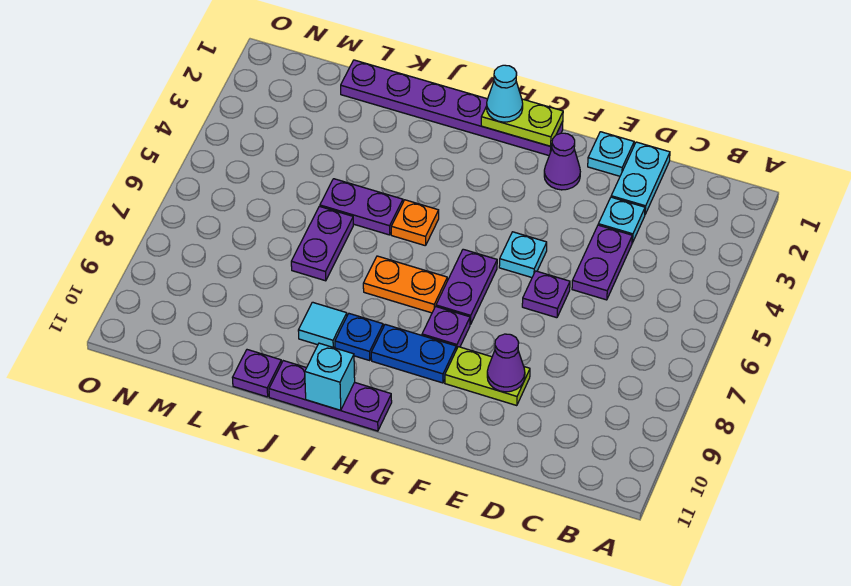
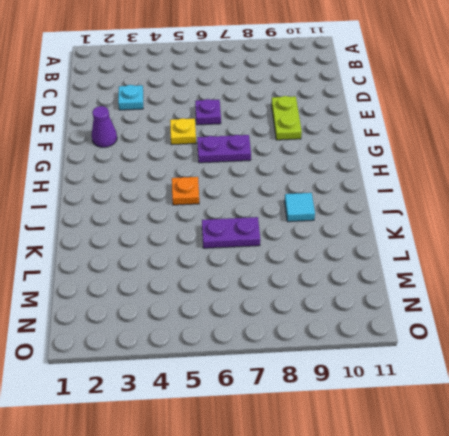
yellow 1x1 plate [170,118,196,145] -> cyan 1x1 plate [499,232,547,277]
none -> cyan 1x2 plate [611,142,670,214]
none -> purple 1x2 plate [572,225,632,300]
none -> cyan 1x1 plate [588,132,634,176]

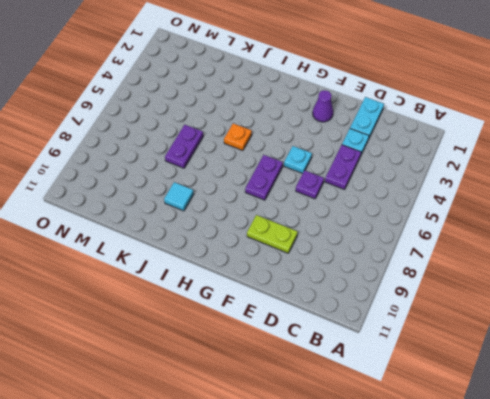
none -> cyan 1x1 plate [588,132,634,176]
none -> purple 1x6 plate [341,60,563,155]
none -> purple 1x1 plate [422,307,470,350]

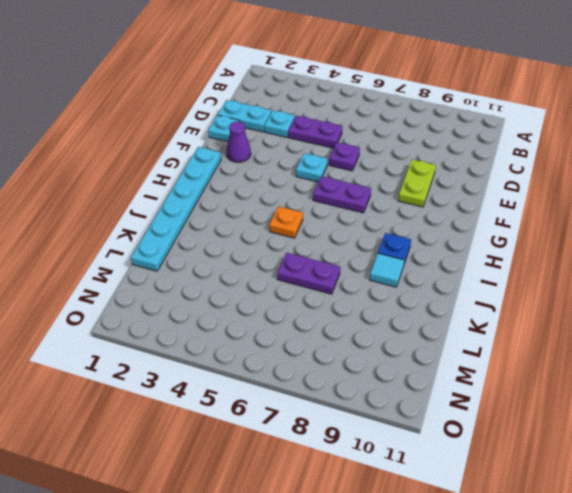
cyan 1x6 plate [131,147,221,271] -> purple 1x6 plate [341,60,563,155]
none -> purple 1x1 plate [422,307,470,350]
none -> blue 1x2 plate [371,324,456,383]
none -> orange 1x2 plate [363,256,447,313]

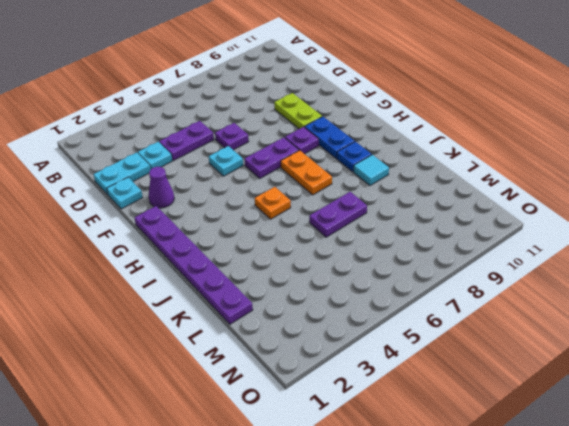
none -> purple 1x3 plate [269,361,392,431]
none -> purple 1x2 plate [320,179,403,235]
none -> purple 1x1 plate [232,350,281,397]

